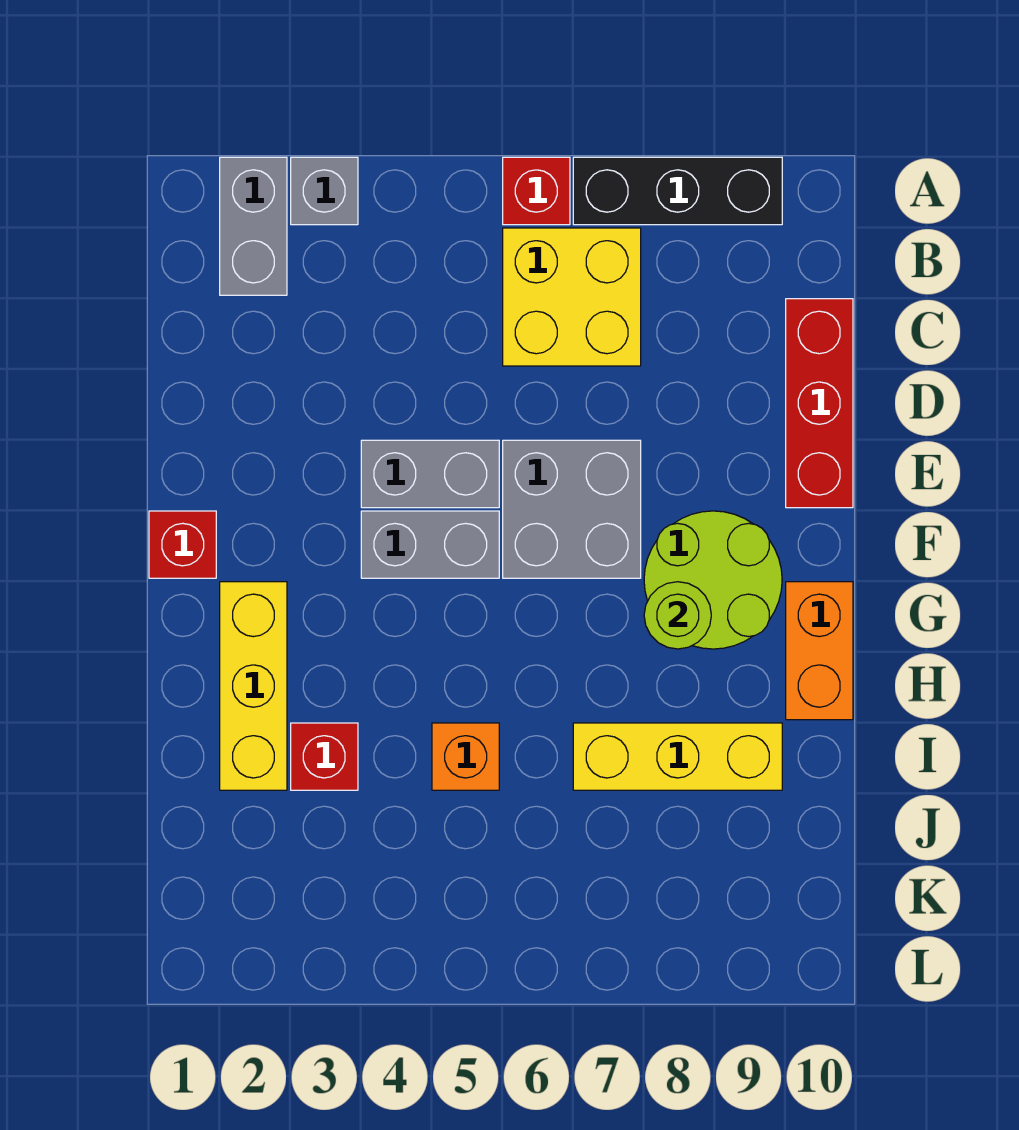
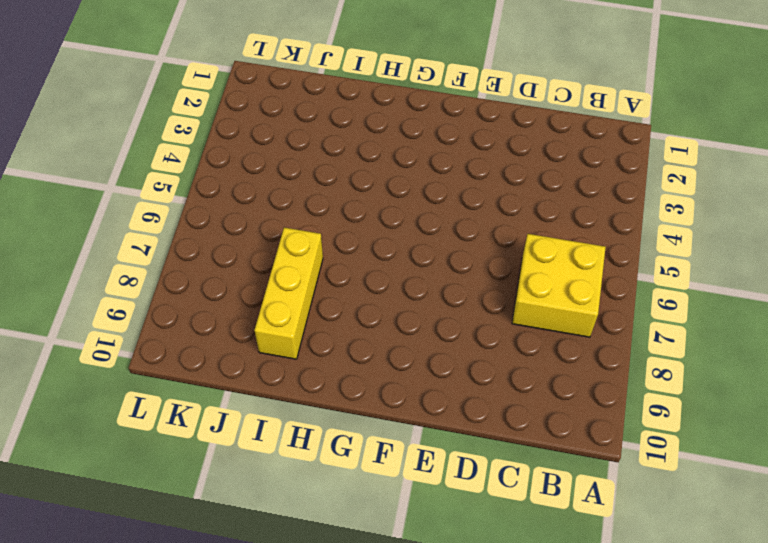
none -> grey 1x2 brick [220,157,287,295]
none -> grey 1x1 brick [291,157,358,225]
none -> red 1x1 brick [503,157,570,225]

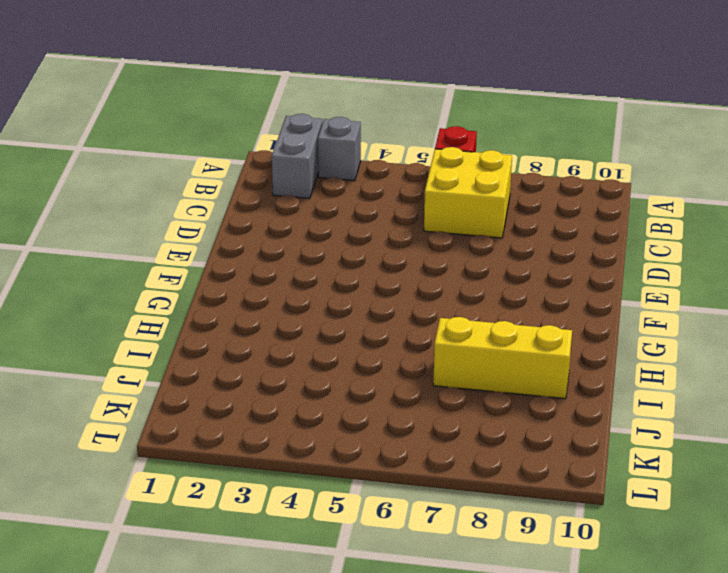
none -> black 1x3 brick [573,157,782,225]
none -> red 1x3 brick [786,299,853,508]
none -> grey 1x2 brick [361,440,499,508]

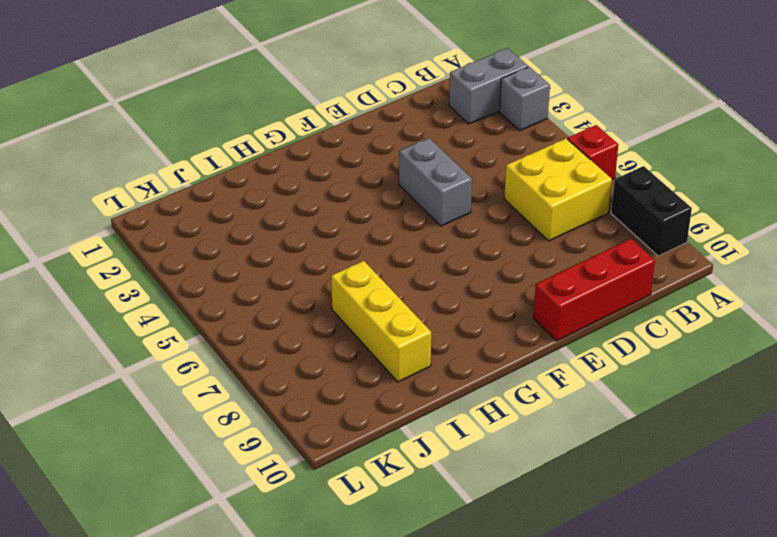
black 1x2 brick [611,166,692,256] -> black 1x3 brick [573,157,782,225]
none -> grey 2x2 brick [503,440,641,578]
none -> red 1x1 brick [149,511,216,578]
none -> grey 1x2 brick [361,511,499,578]

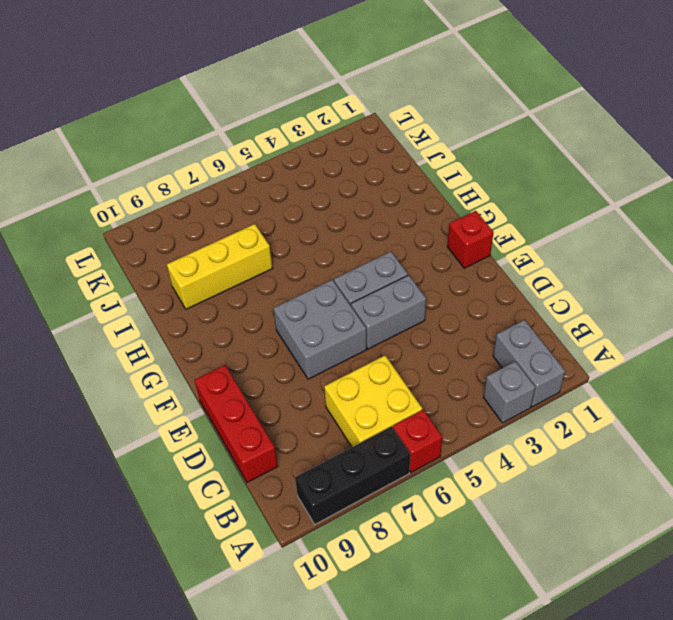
none -> lime 2x2 round brick [644,511,782,649]
none -> yellow 1x3 brick [220,582,287,790]
none -> orange 1x2 brick [786,582,853,720]

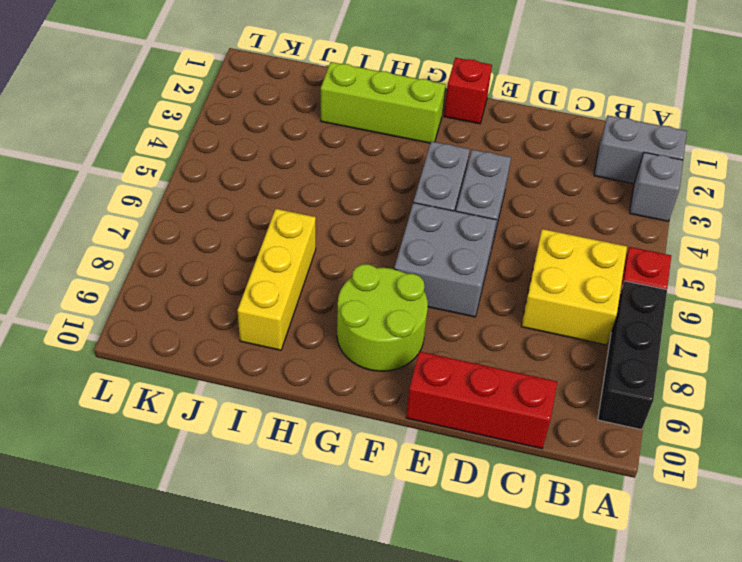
lime 1x3 brick [321,62,445,143] -> yellow 1x3 brick [220,582,287,790]
none -> orange 1x2 brick [786,582,853,720]
none -> red 1x1 brick [291,723,358,790]
none -> orange 1x1 brick [432,723,499,790]

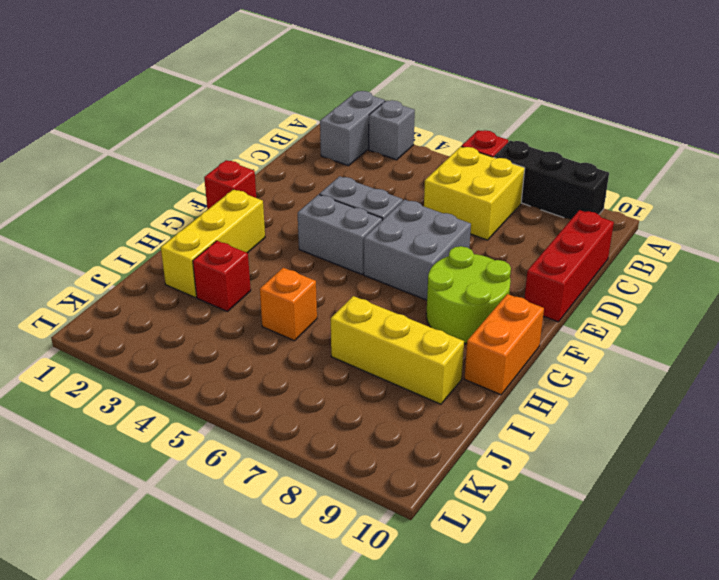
none -> lime 1x1 round brick [644,582,711,649]

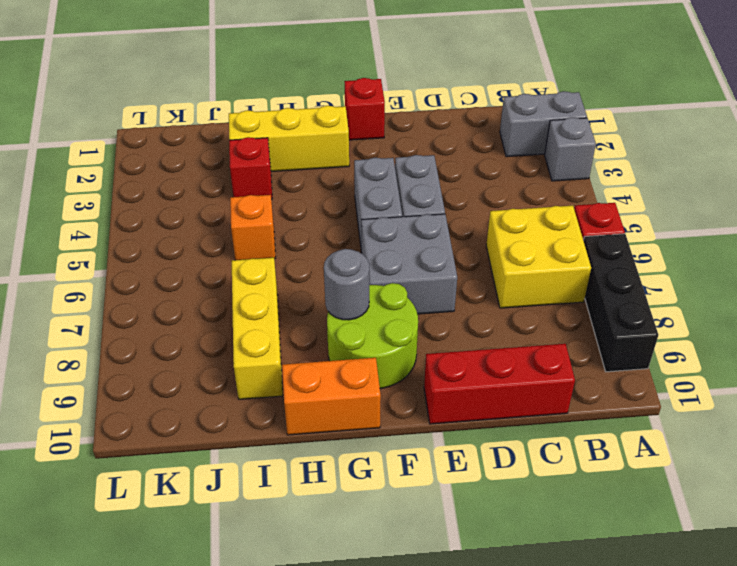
grey 1x1 round brick [324,249,369,320] -> lime 1x1 round brick [644,582,711,649]

